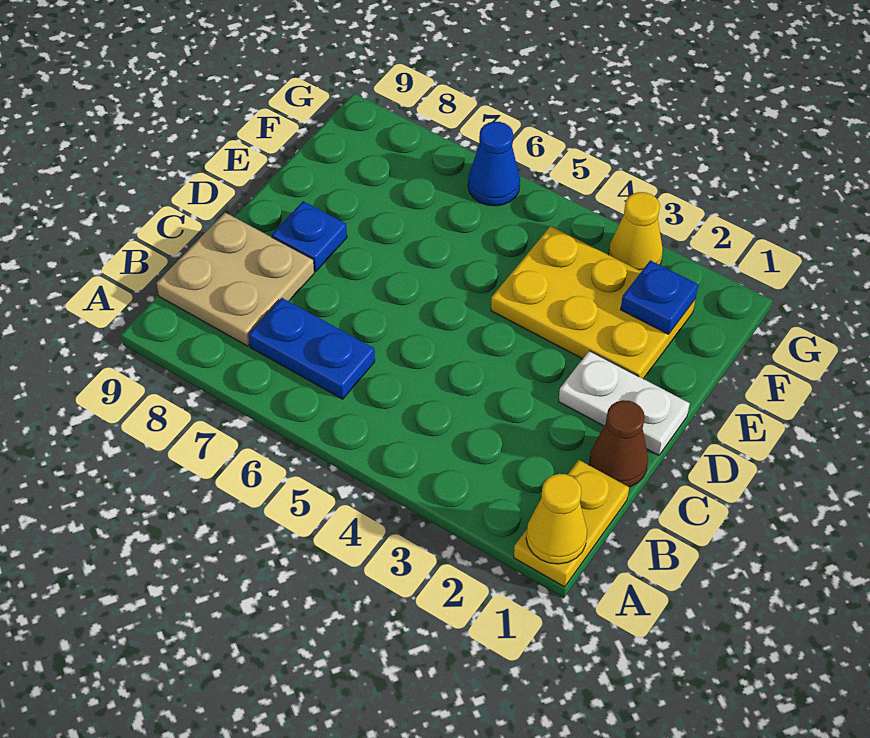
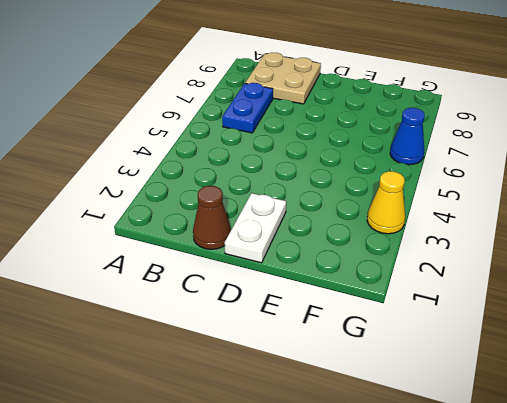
none -> yellow 1x2 plate [514,460,629,587]
none -> blue 1x1 plate [272,201,347,272]

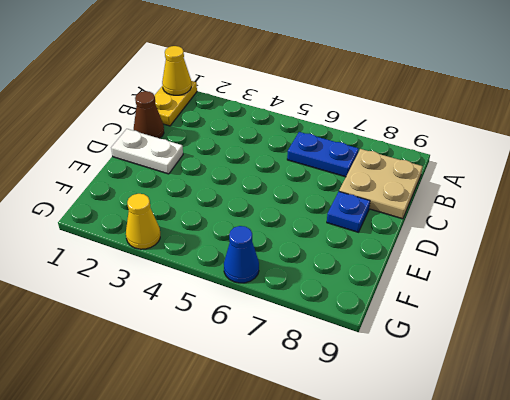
none -> yellow 2x3 plate [491,226,695,379]
none -> blue 1x1 plate [621,260,698,334]

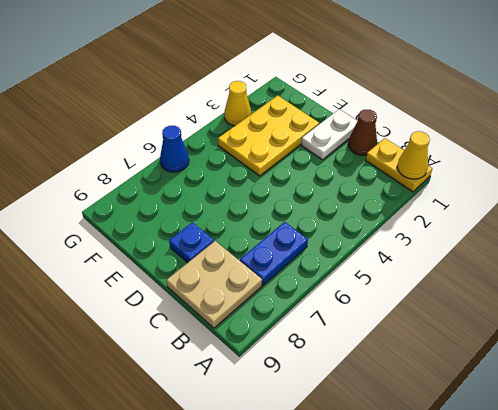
none -> blue 1x1 plate [621,260,698,334]

